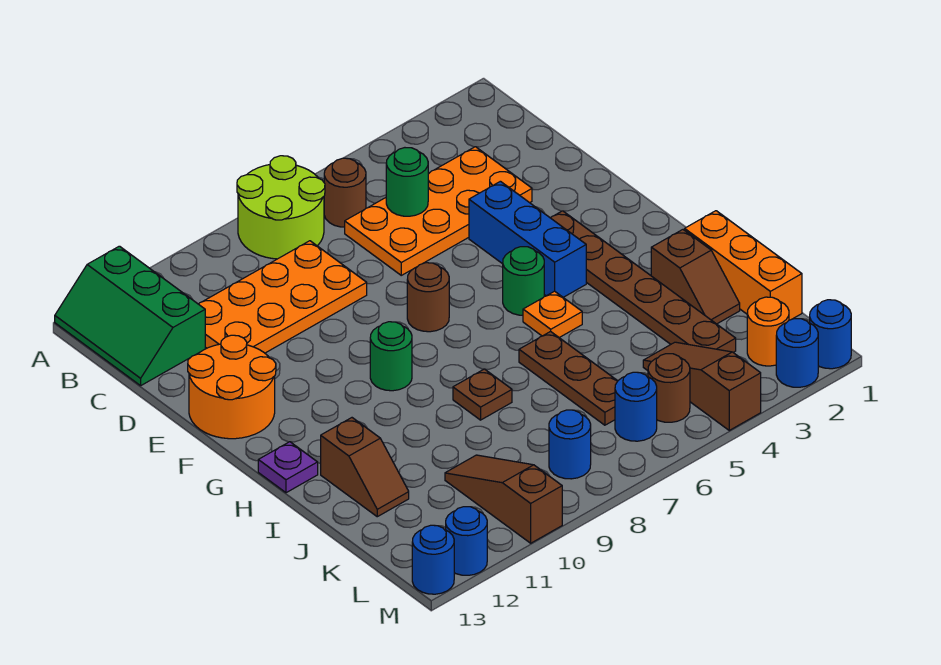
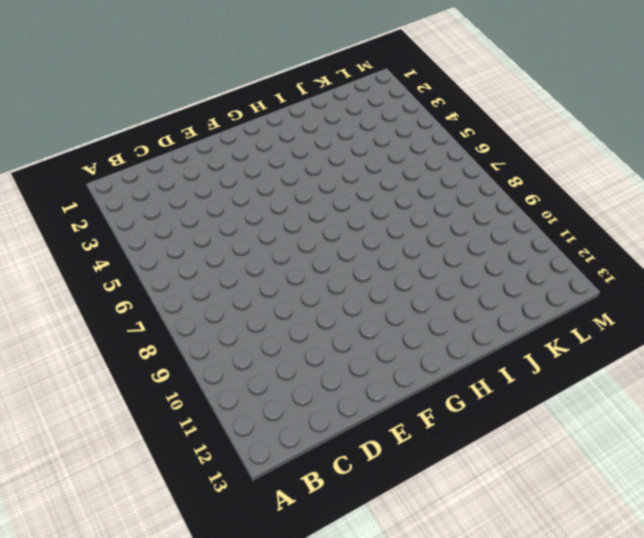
none -> lime 2x2 round brick [237,156,325,259]
none -> green 2x3 slope [55,246,205,386]
none -> brown 1x1 round brick [324,158,366,227]

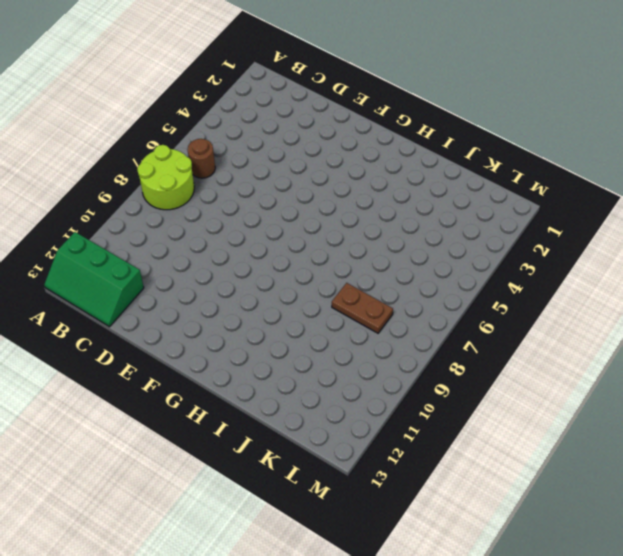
brown 1x2 plate [332,283,393,333] -> none
none -> orange 2x4 plate [345,147,532,275]
none -> orange 2x4 plate [199,241,367,353]
none -> blue 1x3 brick [469,181,586,297]

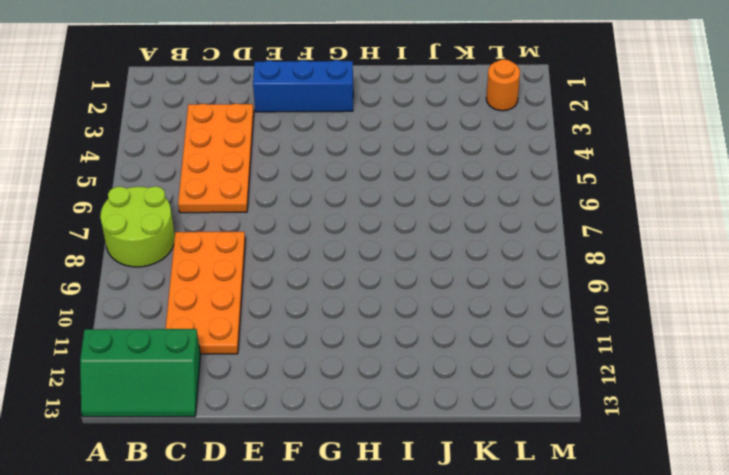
blue 1x3 brick [253,60,353,112] -> blue 1x3 brick moved to [469,181,586,297]
none -> brown 1x1 round brick [324,158,366,227]
none -> orange 2x2 round brick [188,335,276,439]
none -> brown 1x6 plate [551,211,736,353]

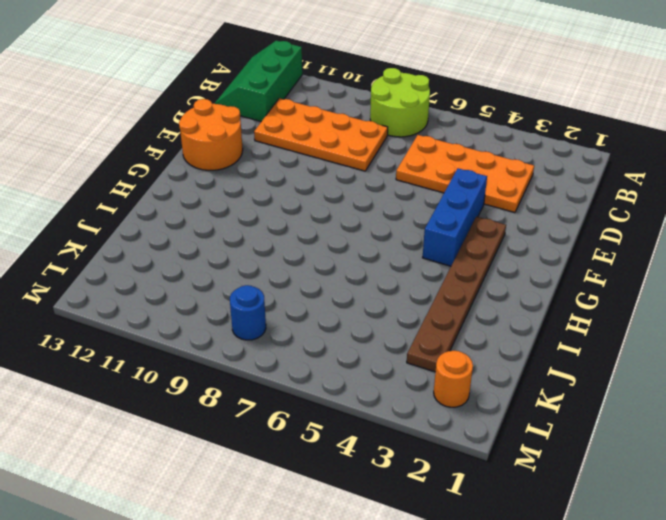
none -> brown 1x1 round brick [324,158,366,227]
none -> brown 1x1 round brick [407,263,449,332]
none -> green 1x1 round brick [503,247,544,315]

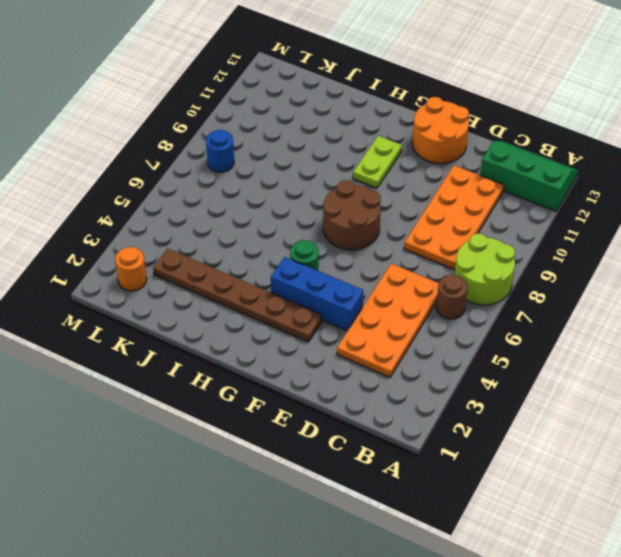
brown 2x2 round brick [323,180,381,250] -> brown 1x1 round brick [407,263,449,332]
lime 1x2 plate [353,136,402,188] -> none
none -> green 1x1 round brick [370,322,412,391]
none -> orange 1x1 plate [523,291,582,338]
none -> purple 1x1 plate [258,442,318,493]

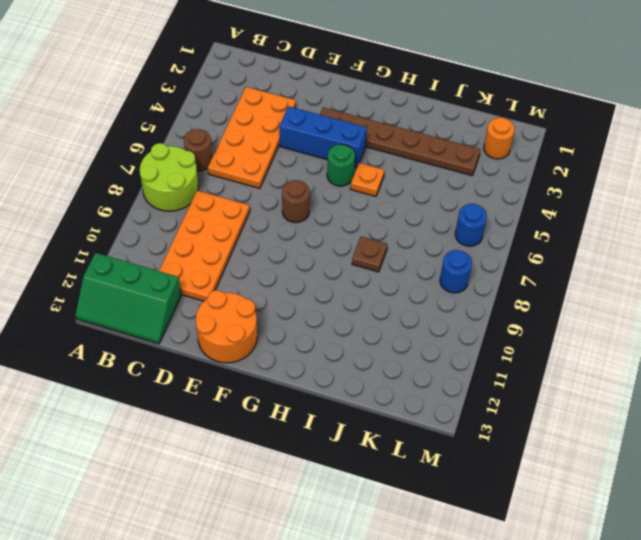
none -> green 1x1 round brick [370,322,412,391]
none -> purple 1x1 plate [258,442,318,493]
none -> orange 1x3 brick [685,211,802,320]

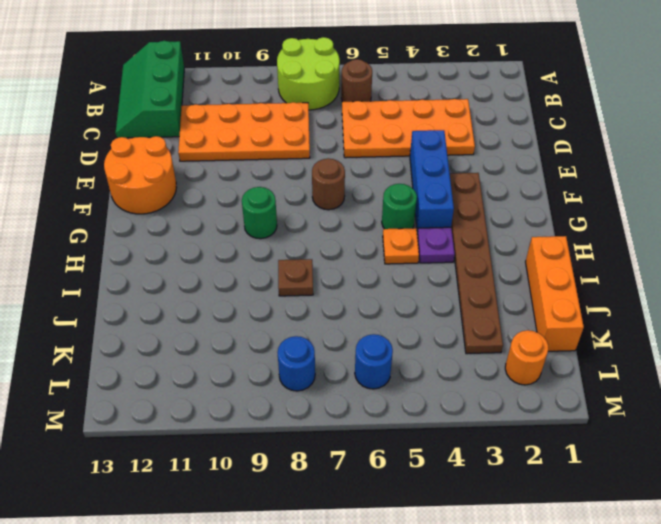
purple 1x1 plate [417,227,455,263] -> purple 1x1 plate moved to [258,442,318,493]
none -> brown 1x2 slope [651,230,740,324]
none -> brown 1x3 plate [519,331,617,425]
none -> brown 1x2 slope [321,418,409,517]

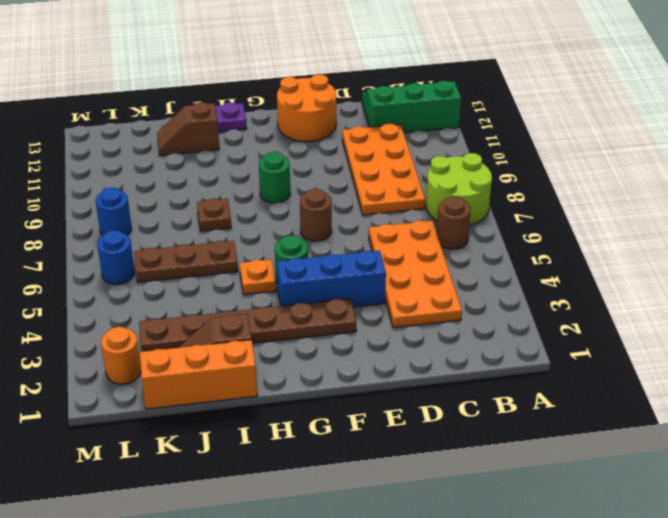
none -> brown 1x3 slope [643,342,761,430]
none -> brown 1x3 slope [445,455,562,543]
none -> brown 1x1 round brick [648,354,690,422]

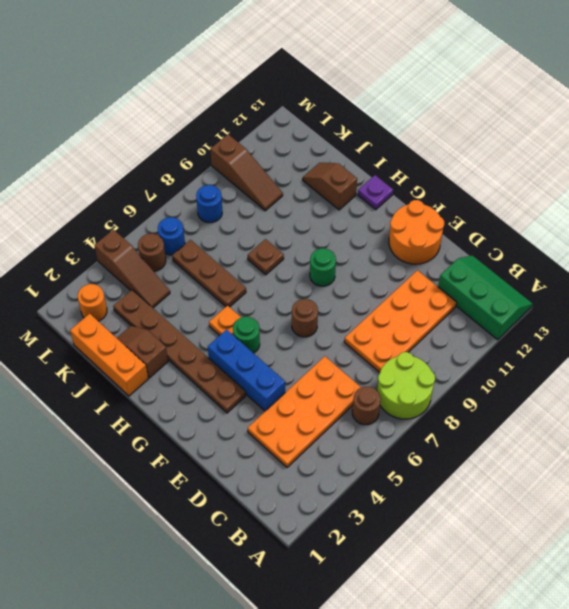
none -> blue 1x1 round brick [810,300,851,369]
none -> blue 1x1 round brick [776,319,818,387]
none -> blue 1x1 round brick [446,507,487,575]

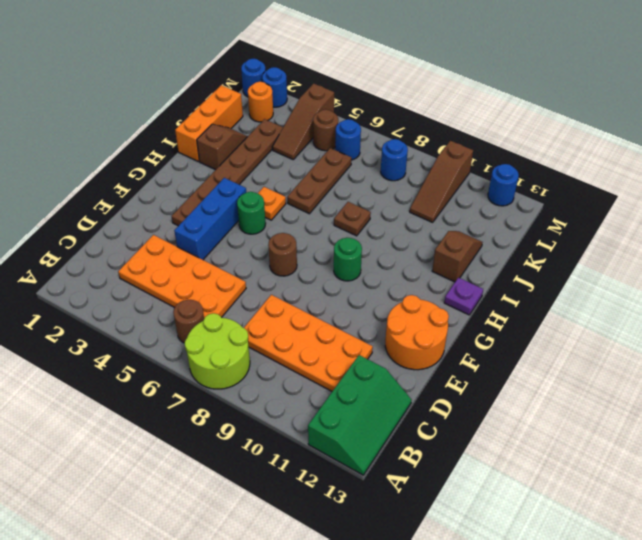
none -> blue 1x1 round brick [412,525,454,594]
none -> green 1x1 round brick [386,148,428,216]

